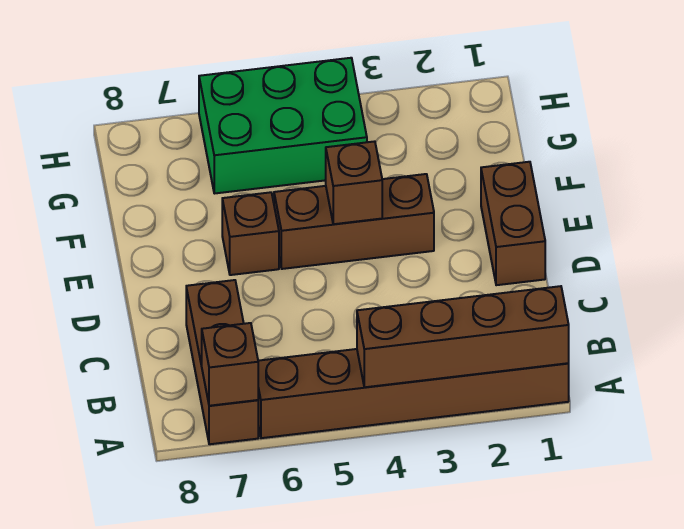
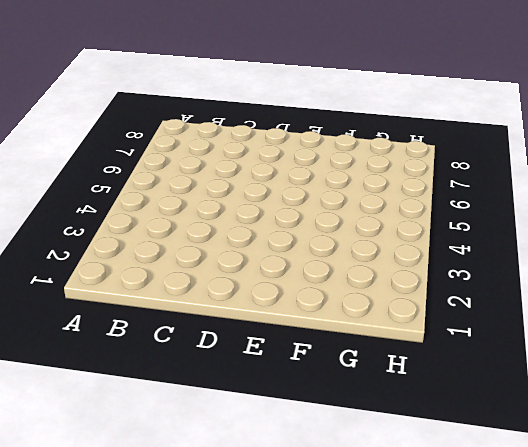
none -> brown 1x6 brick [258,349,569,438]
none -> brown 1x3 brick [186,280,258,444]

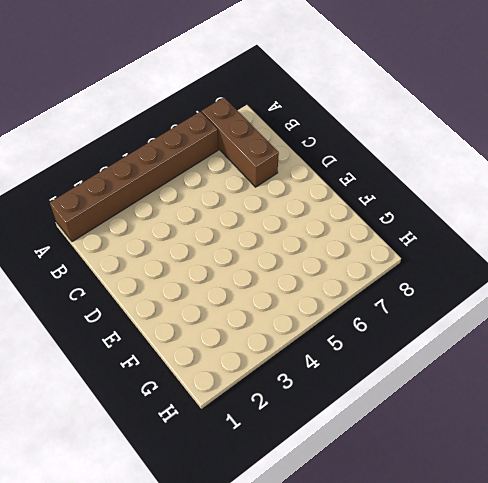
none -> brown 1x2 brick [481,162,545,285]
none -> brown 1x3 brick [274,174,434,269]

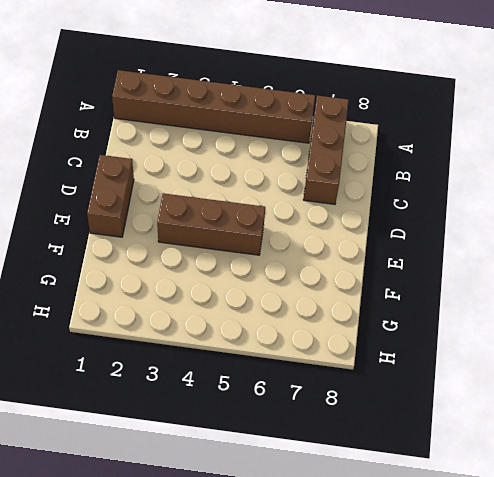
none -> brown 1x1 brick [222,192,279,275]
none -> green 2x3 brick [199,58,367,194]

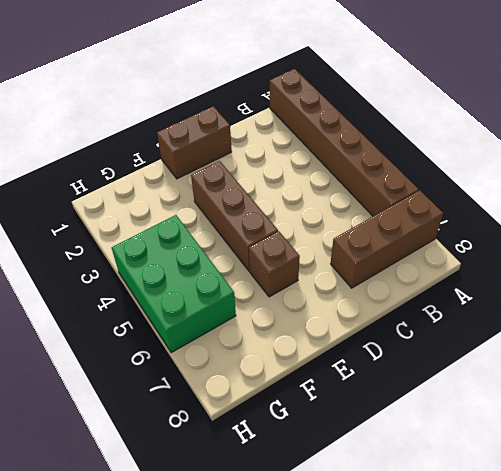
none -> brown 1x4 brick [357,286,569,387]
none -> brown 1x1 brick [202,323,258,406]

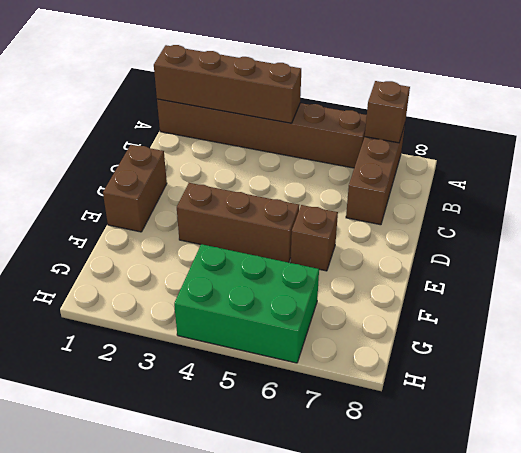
none -> brown 1x1 brick [326,141,382,224]

